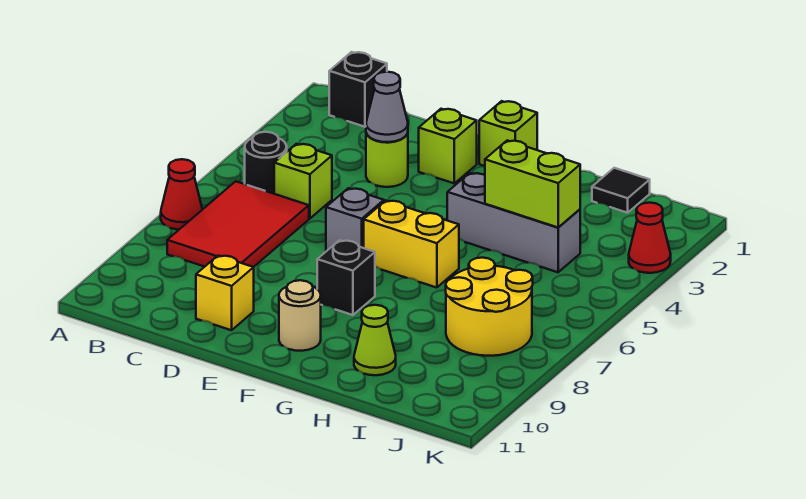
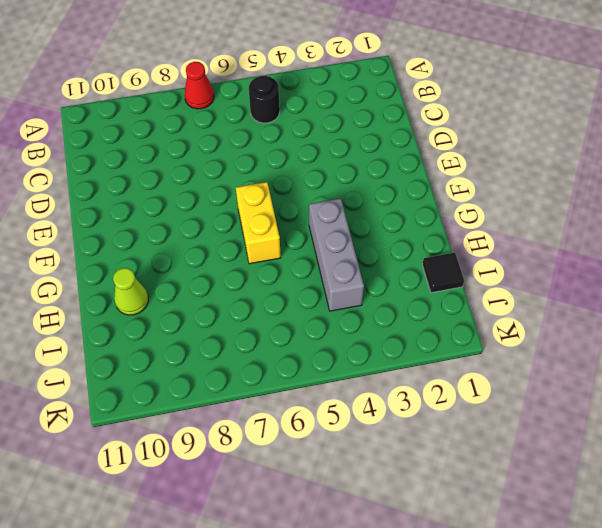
none -> black 1x1 brick [329,52,387,127]
none -> red 2x3 tile [167,181,309,267]
none -> lime 1x1 brick [274,144,332,219]

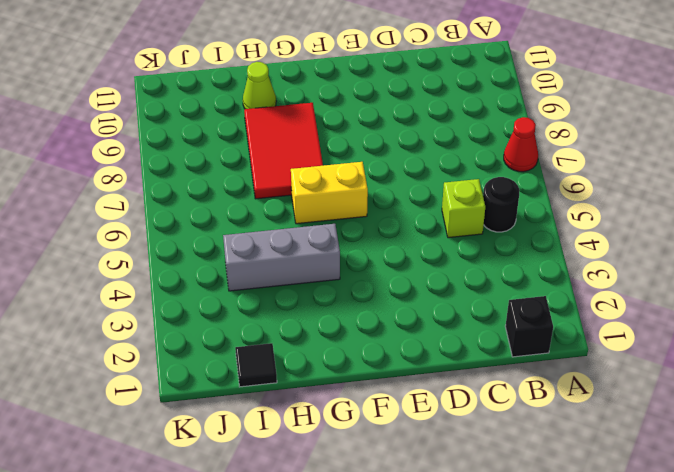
red 2x3 tile [244,103,323,199] -> red 2x3 tile moved to [167,181,309,267]
none -> lime 1x1 round brick [366,133,408,187]
none -> yellow 1x1 brick [196,256,254,330]
none -> lime 1x1 brick [419,109,477,183]

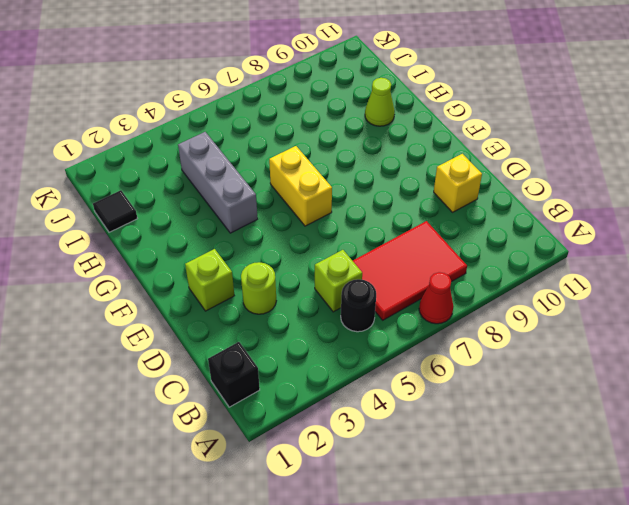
none -> grey 1x1 brick [326,188,384,251]
none -> lime 1x1 brick [479,101,537,166]
none -> black 1x1 brick [317,240,375,315]

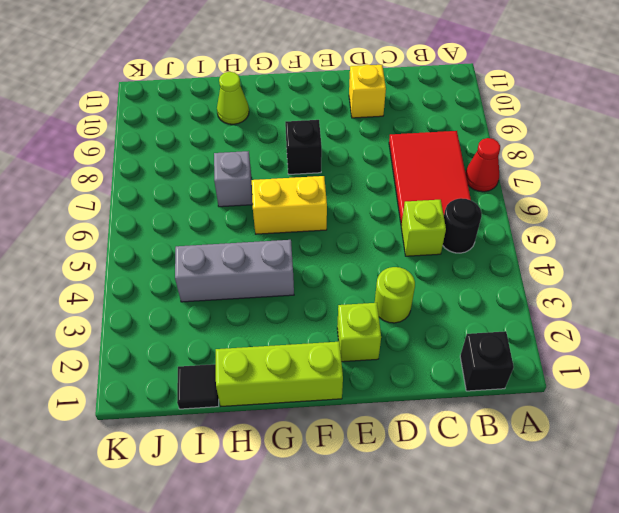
lime 1x3 brick [216,342,343,406] -> lime 1x1 brick [479,101,537,166]
grey 1x1 brick [214,151,253,207] -> grey 1x1 brick moved to [326,188,384,251]
none -> tan 1x1 round brick [279,280,321,351]
none -> yellow 2x2 round brick [446,258,533,356]
none -> red 1x1 cone [629,203,671,273]

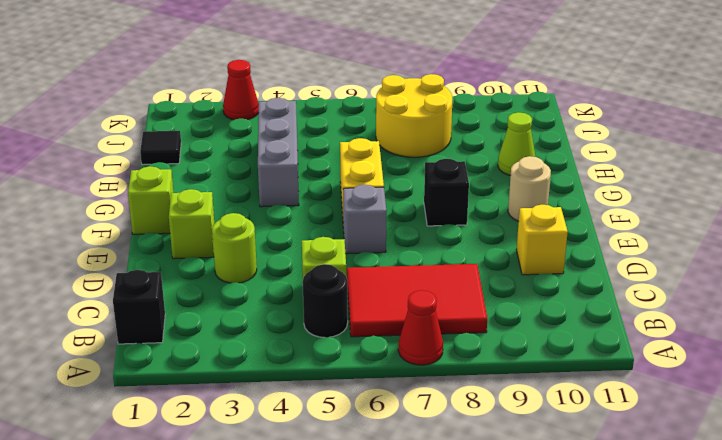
none -> grey 1x1 cone [366,72,408,142]
none -> lime 1x2 brick [485,140,580,227]

